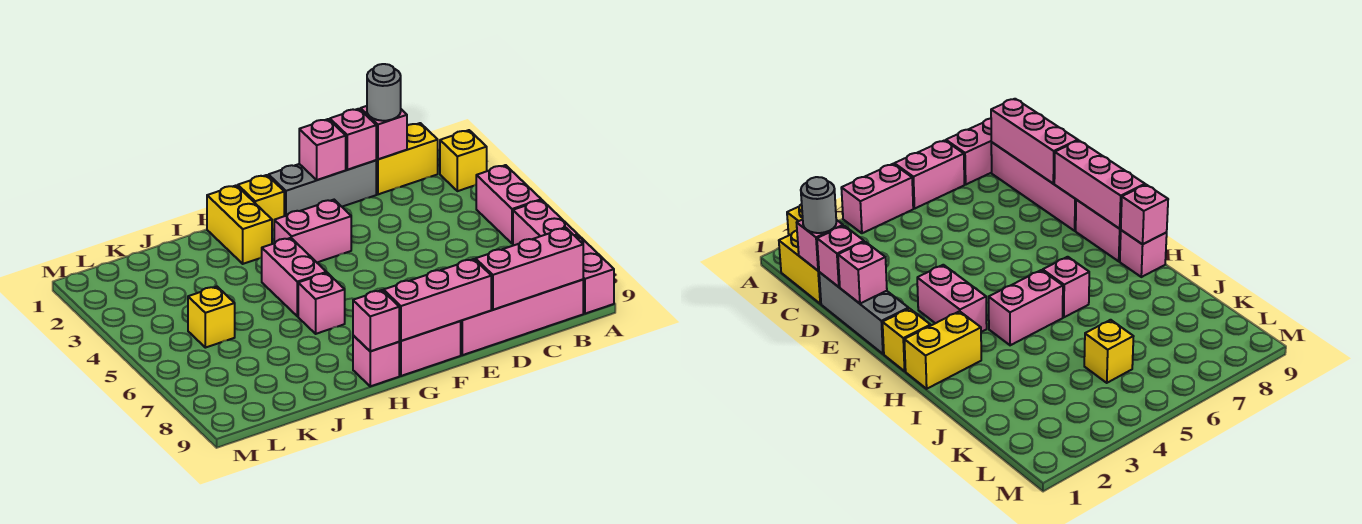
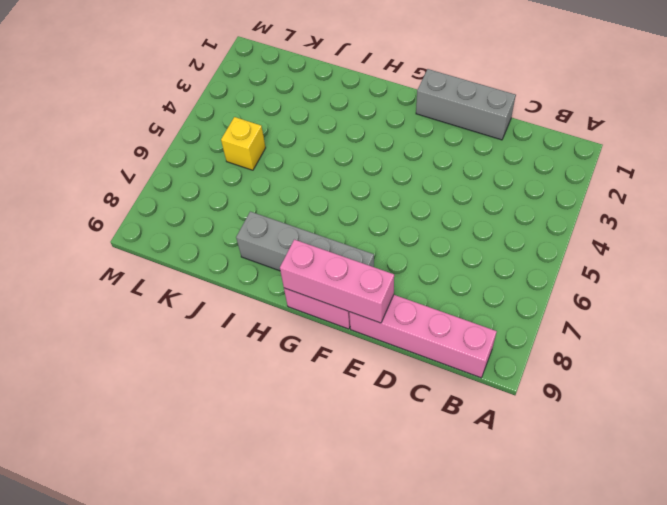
grey 1x4 brick [236,212,374,271] -> none
none -> yellow 1x1 brick [440,130,487,191]
none -> pink 1x2 brick [476,165,541,244]
none -> pink 1x2 brick [513,200,578,245]

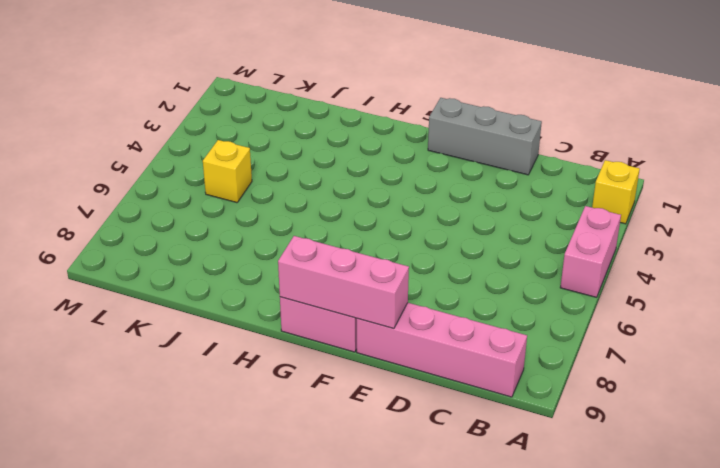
none -> pink 1x2 brick [513,200,578,245]
none -> pink 1x2 brick [575,235,614,314]
none -> yellow 1x2 brick [376,123,438,194]

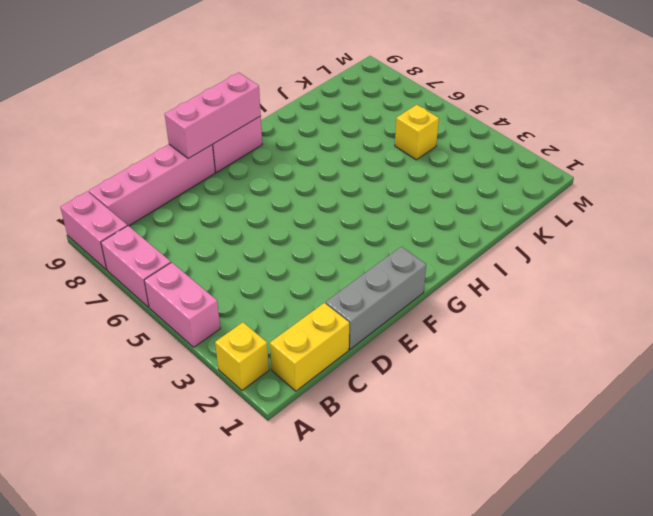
none -> pink 1x2 brick [274,200,351,262]
none -> yellow 1x1 brick [238,175,284,230]
none -> yellow 1x2 brick [207,185,272,264]

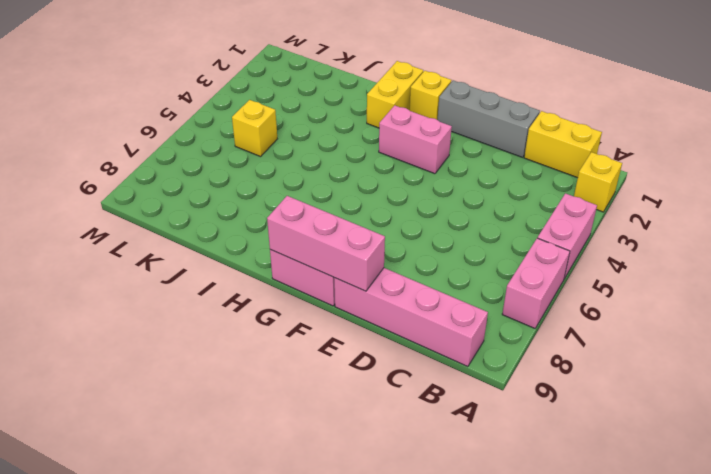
none -> pink 1x2 brick [575,235,614,314]
none -> pink 1x2 brick [262,238,327,316]
none -> pink 1x1 brick [298,273,345,334]

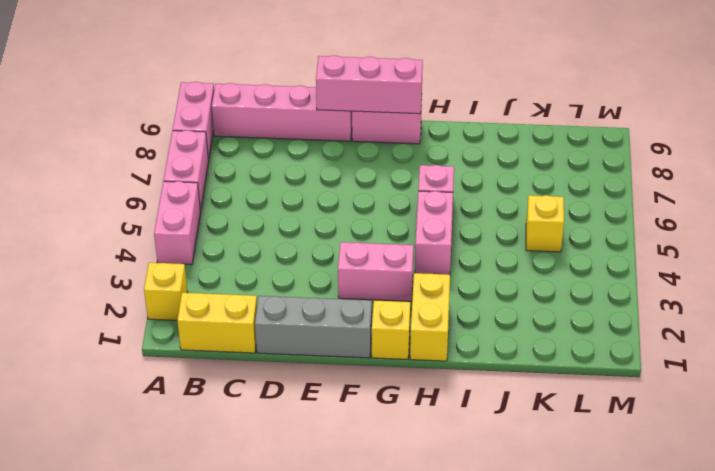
none -> pink 1x1 brick [353,335,399,386]
none -> pink 1x3 brick [476,228,583,310]
none -> pink 1x1 brick [361,106,407,159]

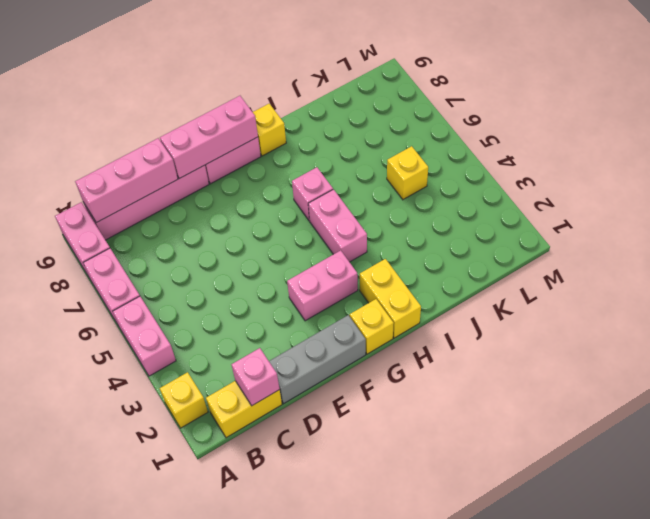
yellow 1x1 brick [253,104,286,156] -> pink 1x1 brick [353,335,399,386]
none -> pink 1x1 brick [330,109,376,170]
none -> pink 1x1 brick [299,119,346,180]
none -> pink 1x1 brick [353,290,399,351]

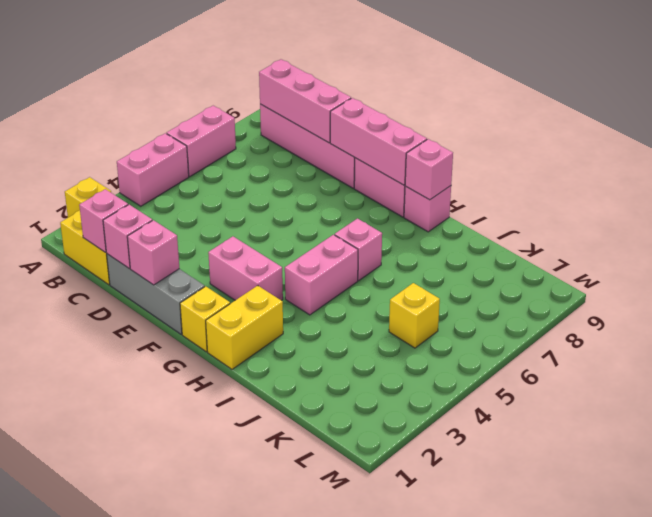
none -> pink 1x2 brick [575,235,614,314]
none -> grey 1x1 round brick [367,64,401,121]

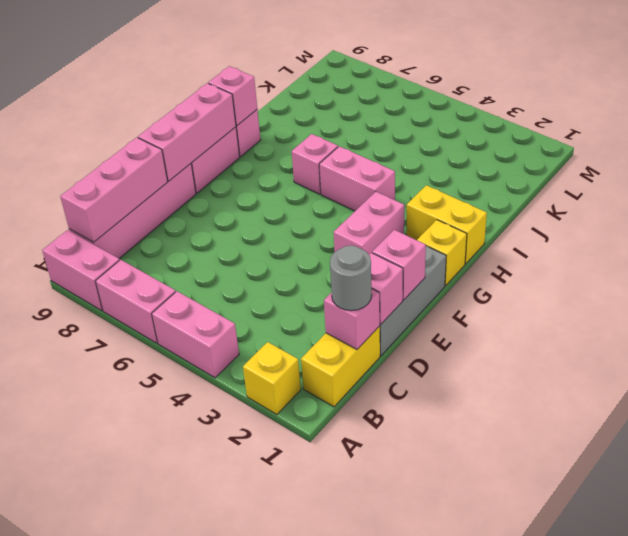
none -> yellow 1x1 brick [188,287,235,348]

